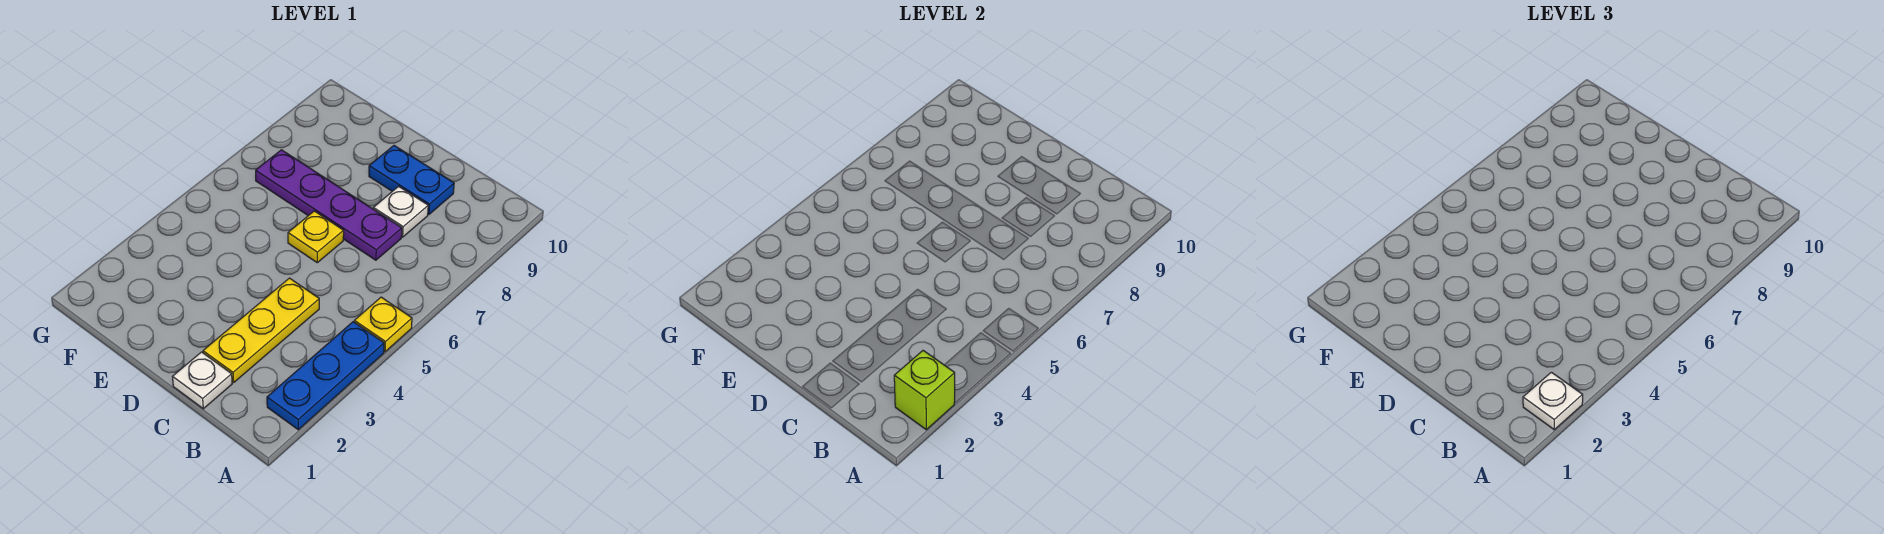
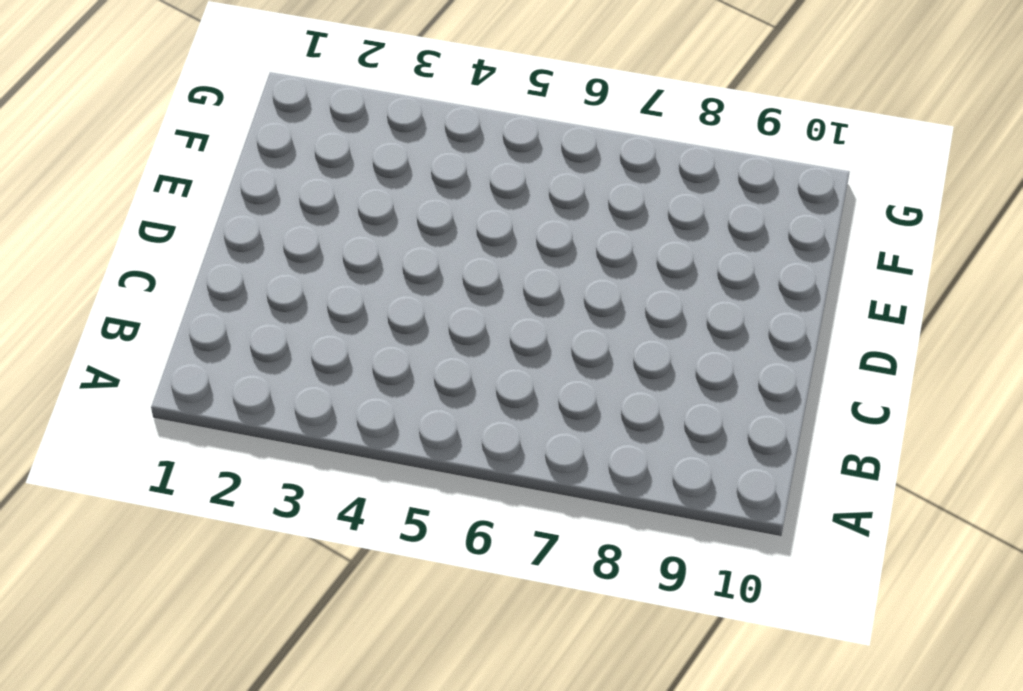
none -> blue 1x3 plate [267,322,384,430]
none -> yellow 1x1 plate [354,297,412,352]

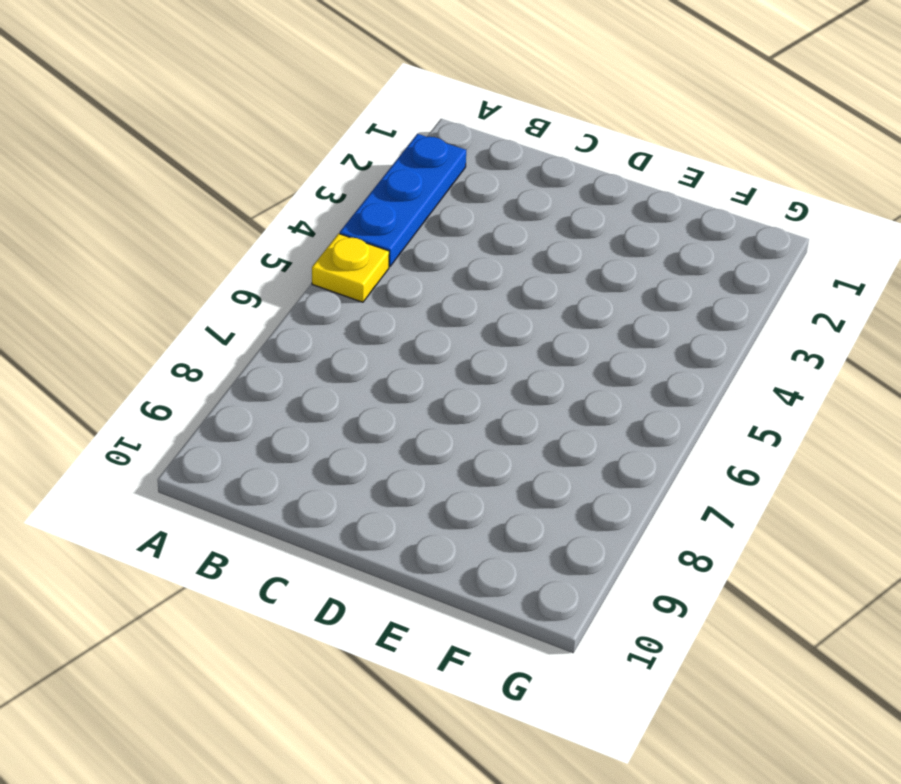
none -> white 1x1 plate [173,352,232,409]
none -> yellow 1x3 plate [203,278,319,383]

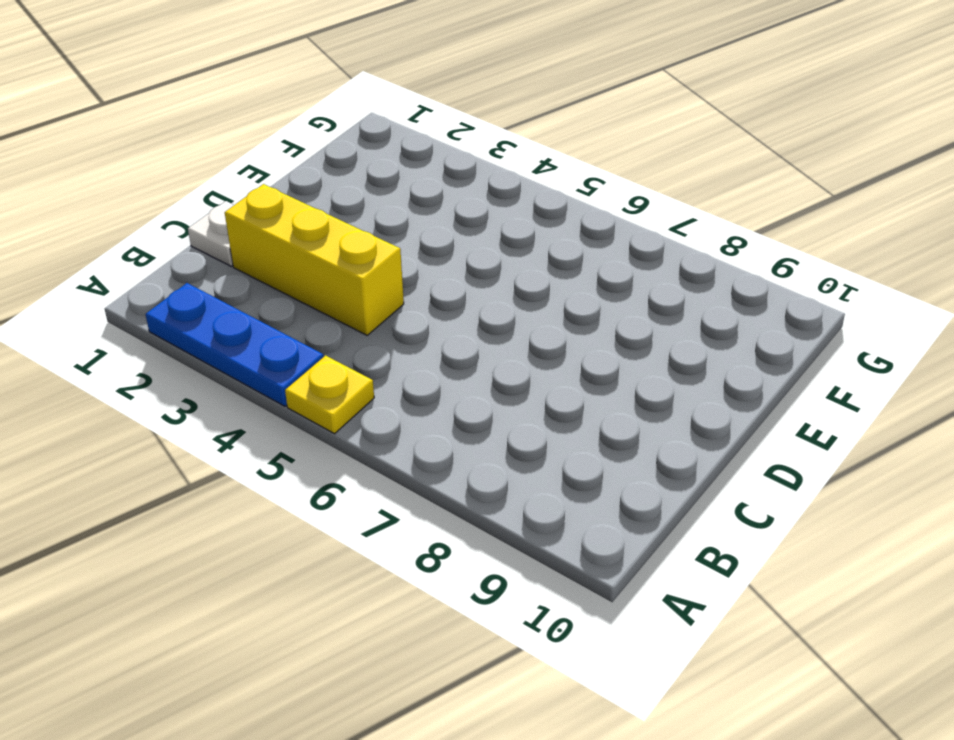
yellow 1x3 brick [225,184,404,335] -> yellow 1x3 plate [203,278,319,383]
none -> purple 1x4 plate [256,150,402,260]
none -> white 1x1 plate [373,186,428,237]

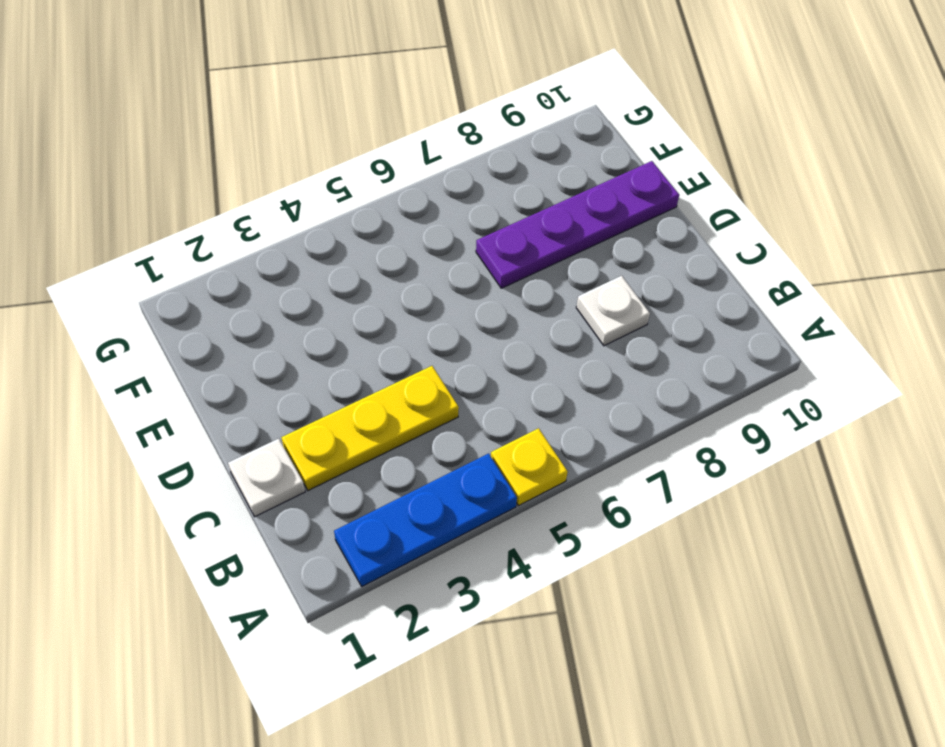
purple 1x4 plate [476,161,679,288] -> purple 1x4 plate turned to [256,150,402,260]
none -> blue 1x2 plate [369,146,454,215]
none -> yellow 1x1 plate [288,211,344,263]

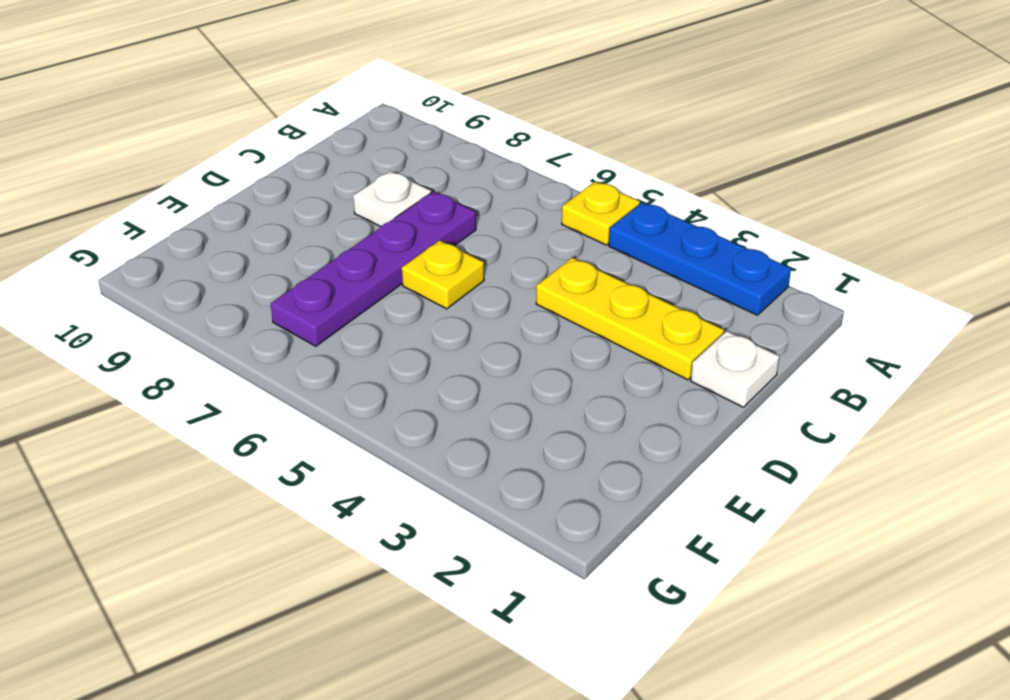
none -> blue 1x2 plate [369,146,454,215]
none -> lime 1x1 brick [894,351,955,430]

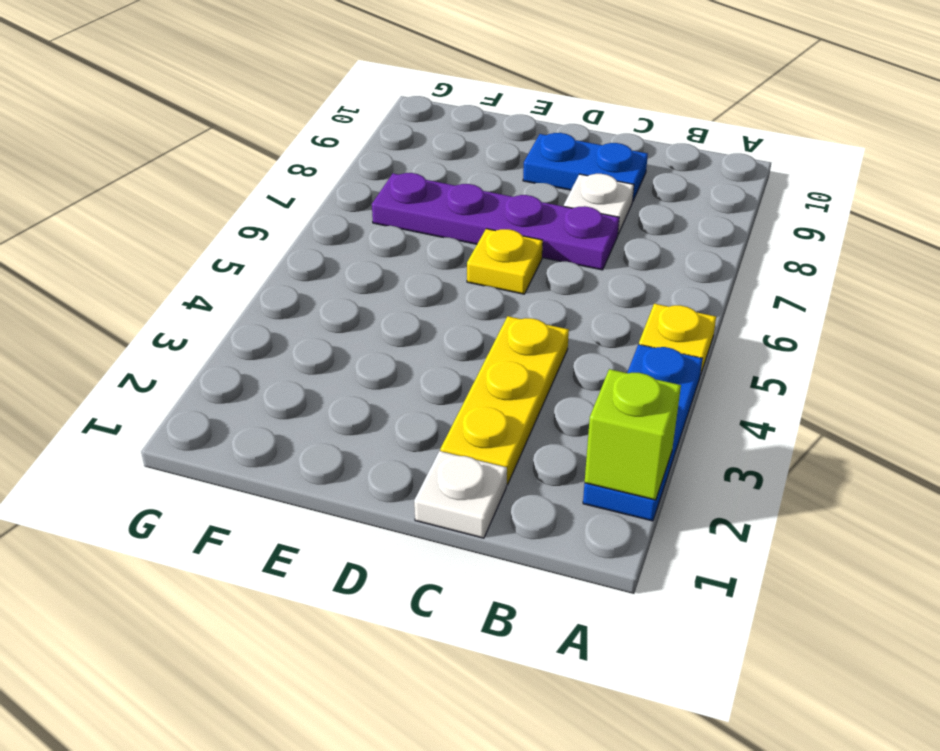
none -> white 1x1 plate [1523,372,1583,430]

